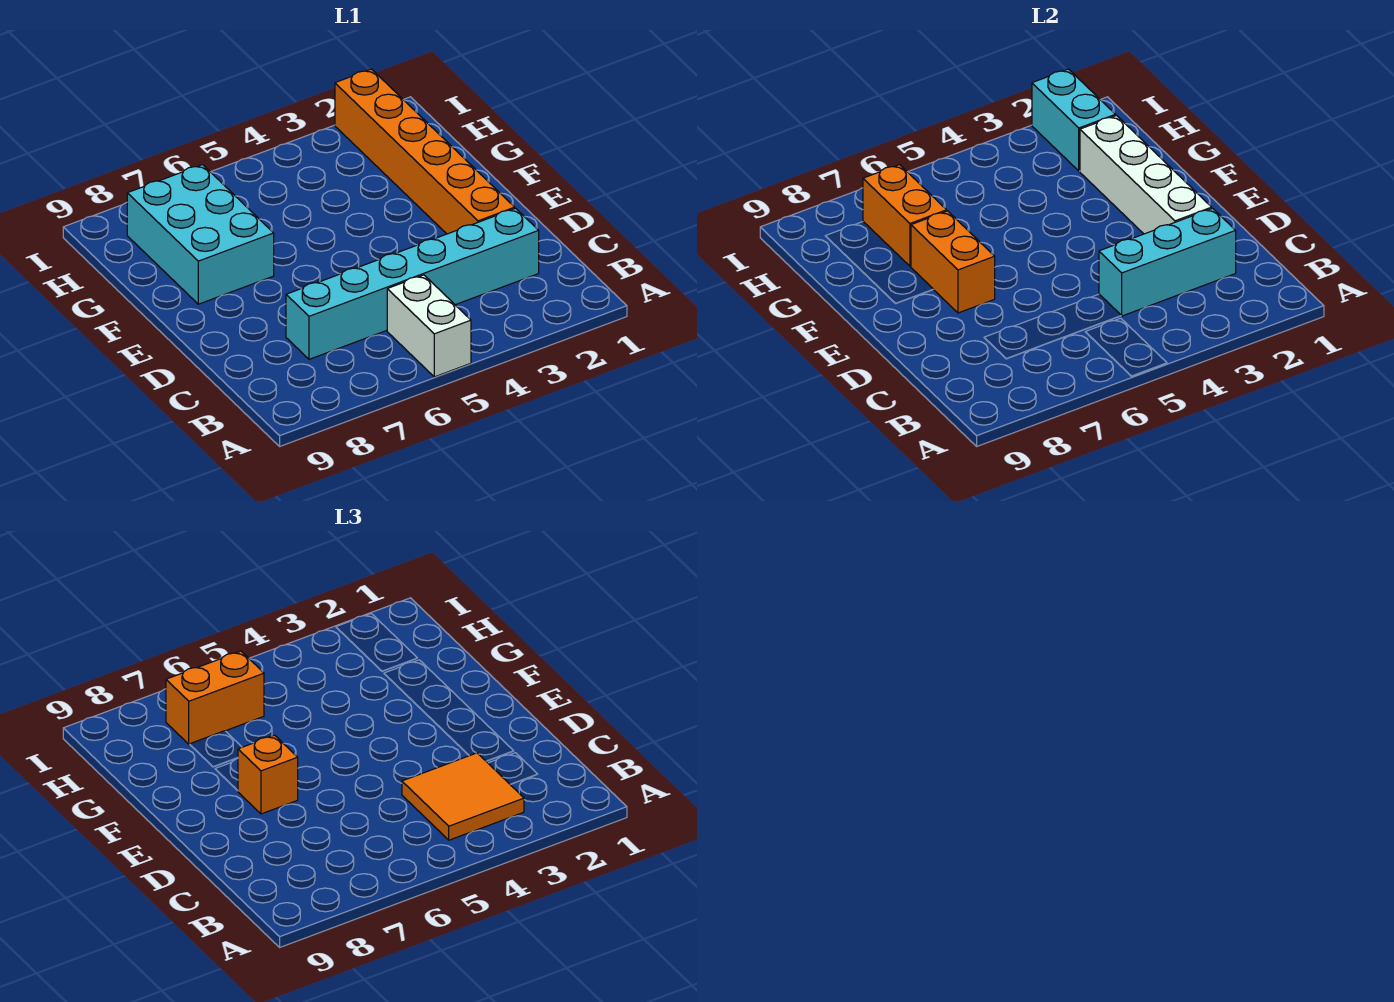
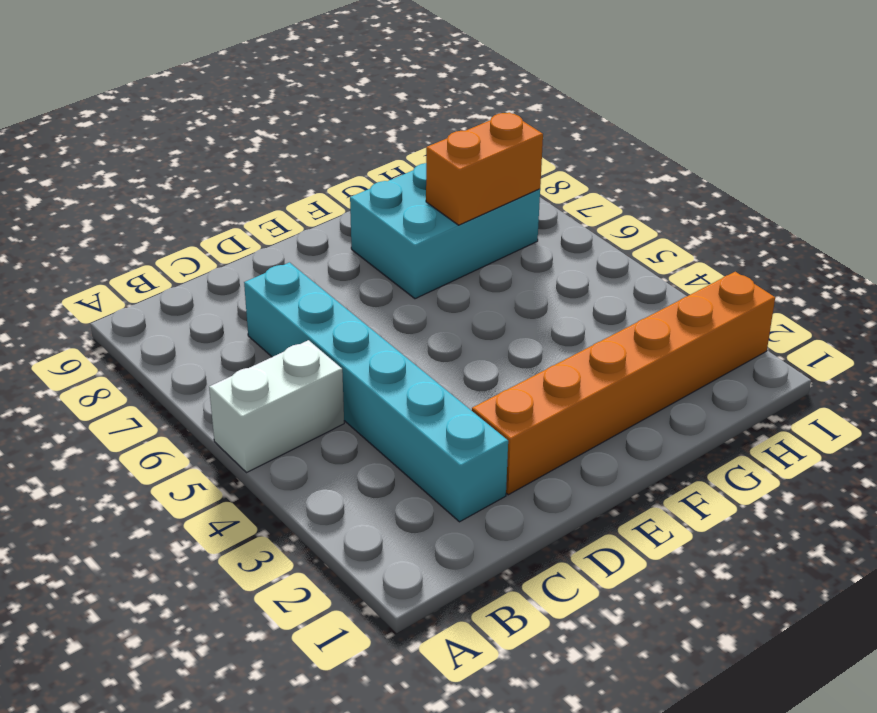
none -> cyan 1x3 brick [1099,208,1236,316]
none -> white 1x4 brick [1080,116,1212,234]
none -> orange 1x2 brick [911,211,995,313]

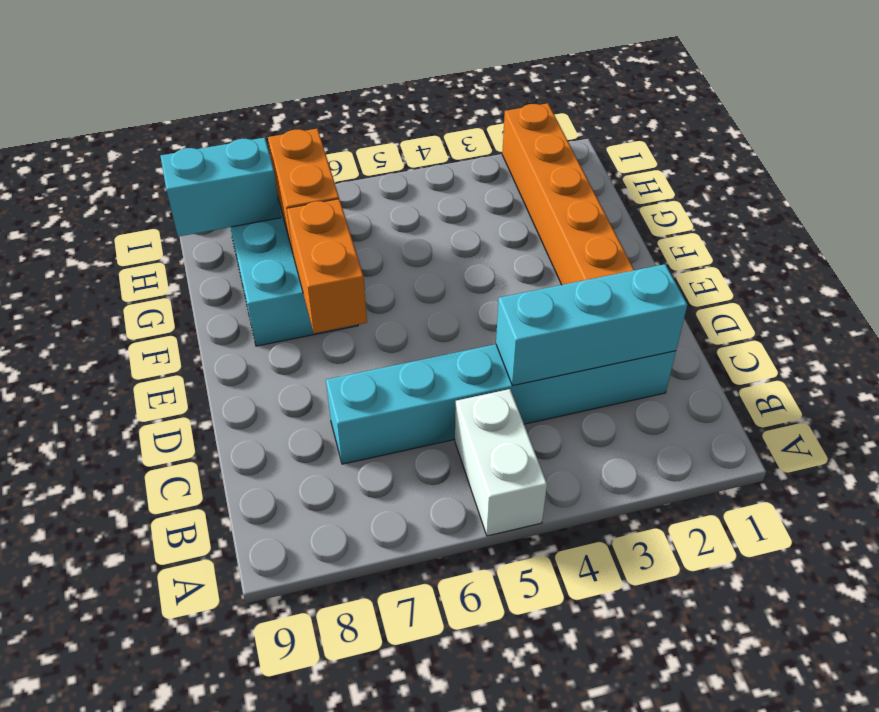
cyan 1x2 brick [161,138,281,237] -> cyan 1x2 brick turned to [1032,69,1116,171]
none -> white 1x4 brick [1080,116,1212,234]
none -> orange 2x2 tile [402,753,524,840]
none -> orange 1x1 brick [238,735,298,814]

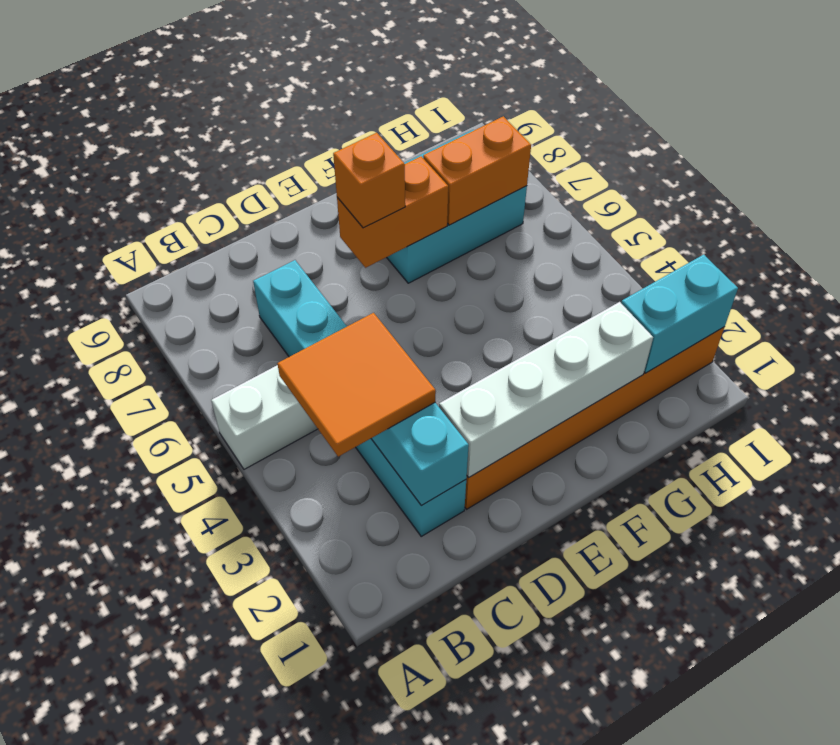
none -> orange 1x2 brick [166,651,264,744]

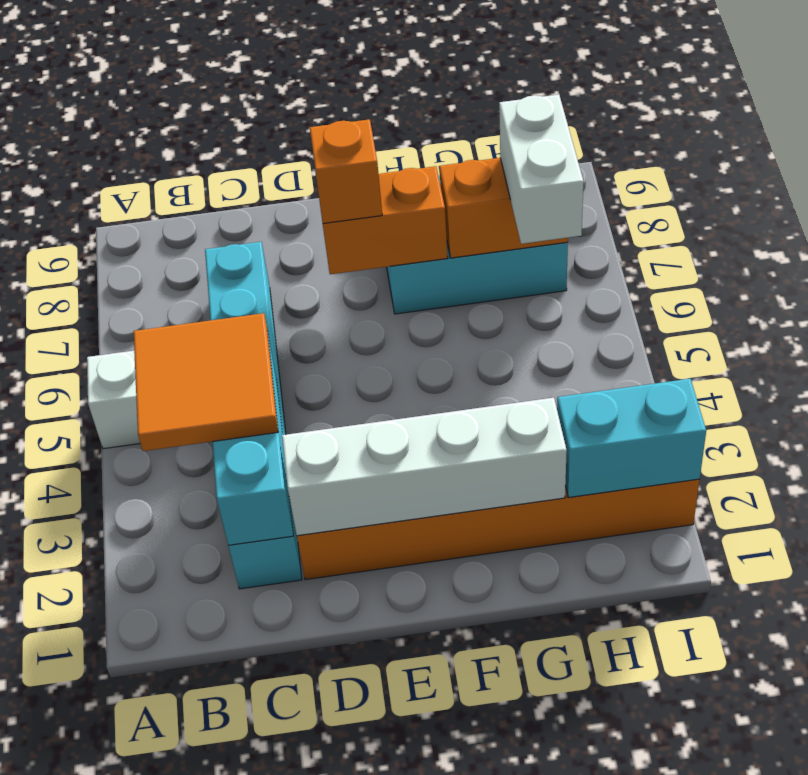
white 1x2 brick [499,94,583,244] -> orange 1x2 brick [166,651,264,744]

